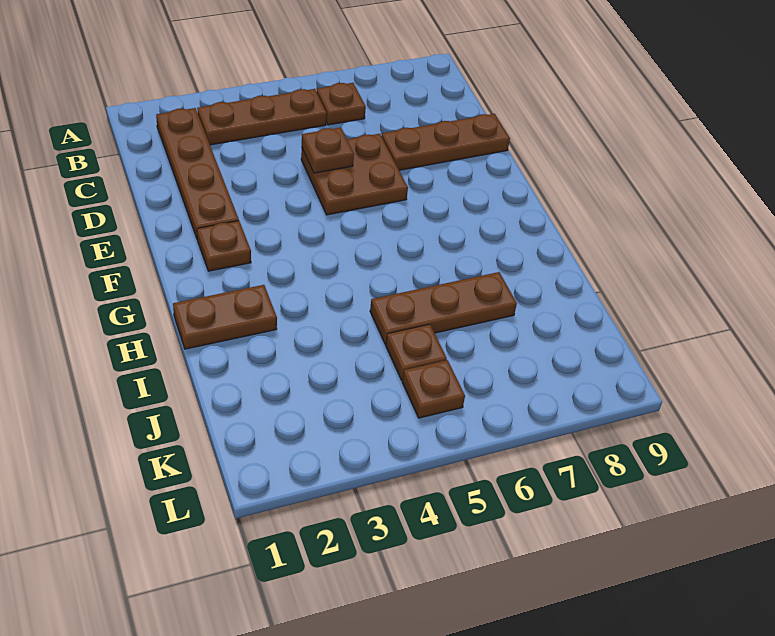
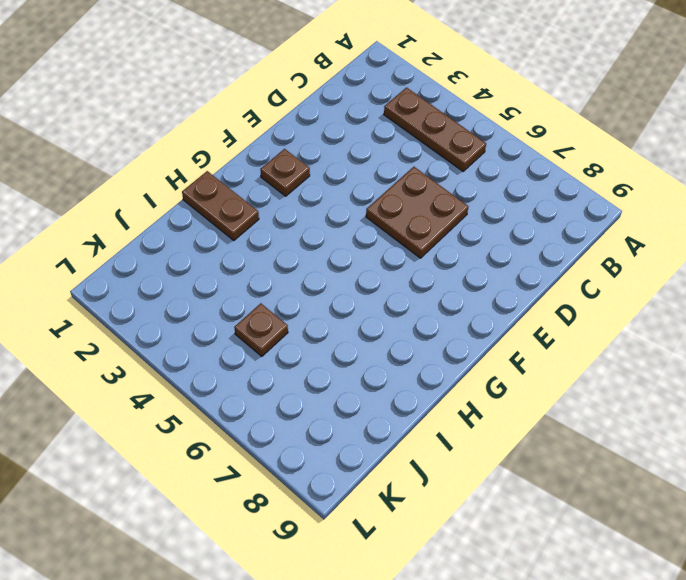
none -> brown 1x4 plate [156,108,239,240]
none -> brown 1x1 plate [317,83,366,125]

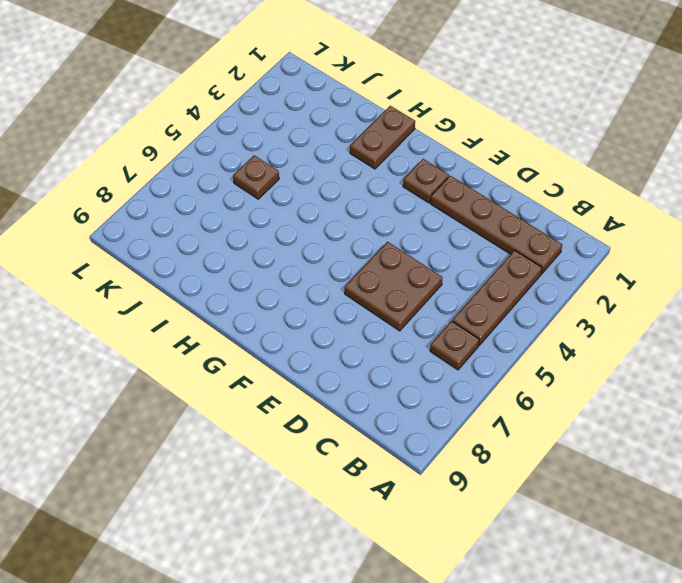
none -> brown 1x3 plate [381,114,510,170]
none -> brown 1x3 plate [370,272,517,344]

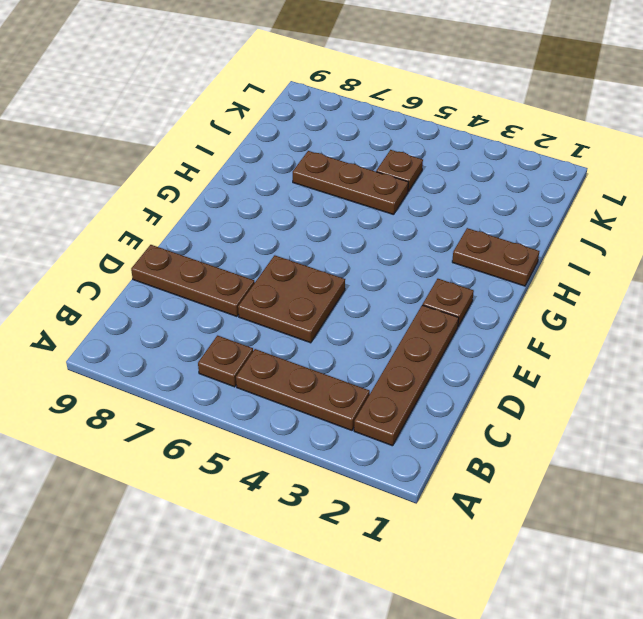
none -> brown 1x1 plate [402,360,465,418]
none -> brown 1x1 plate [302,127,354,173]

